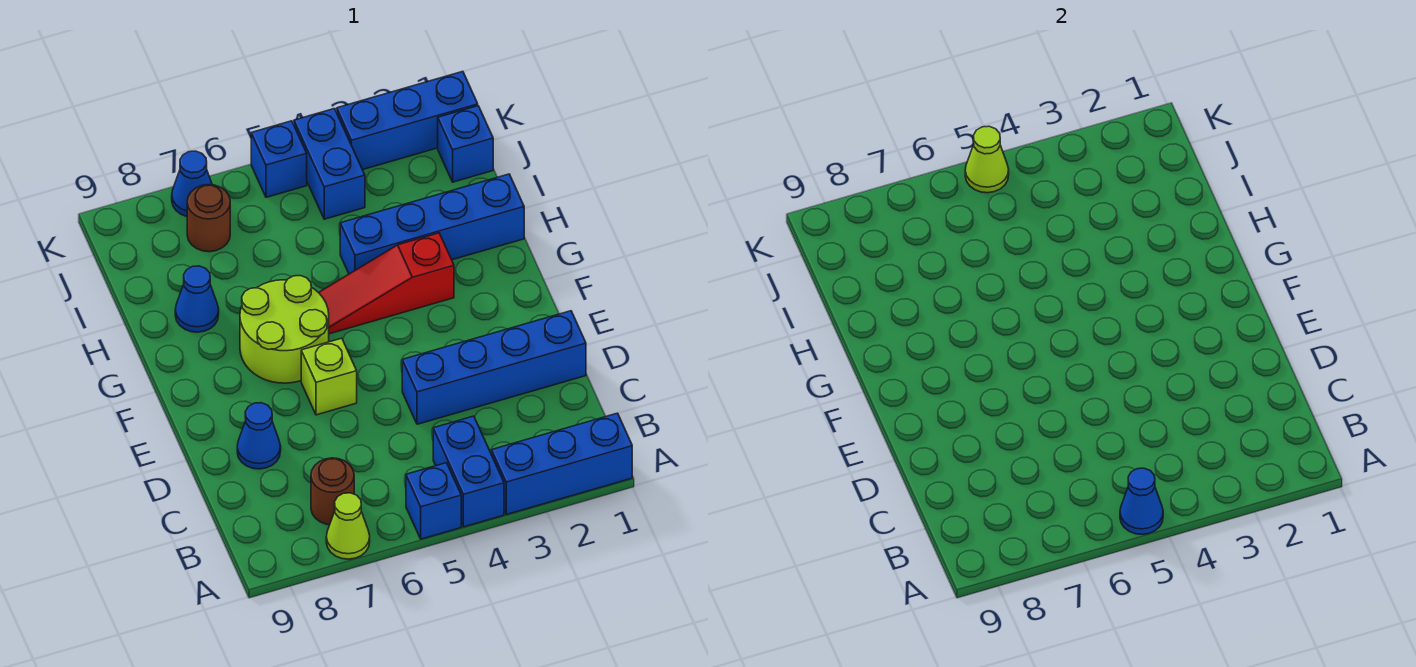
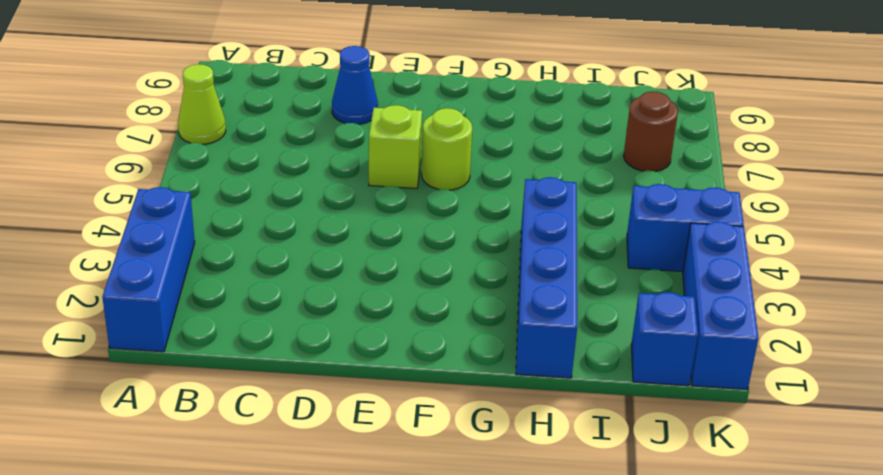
lime 1x1 round brick [422,108,472,190] -> lime 2x2 round brick [240,276,329,383]
none -> blue 1x2 brick [433,416,504,527]
none -> blue 1x1 brick [406,463,461,539]
none -> brown 1x1 round brick [311,458,354,525]

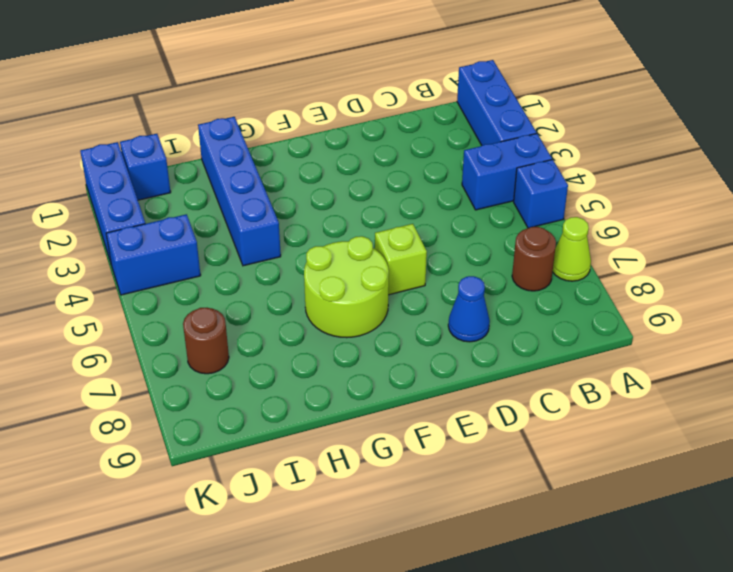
none -> blue 1x4 brick [402,311,586,424]
none -> red 1x3 slope [319,233,454,334]
none -> blue 1x1 cone [175,266,219,332]

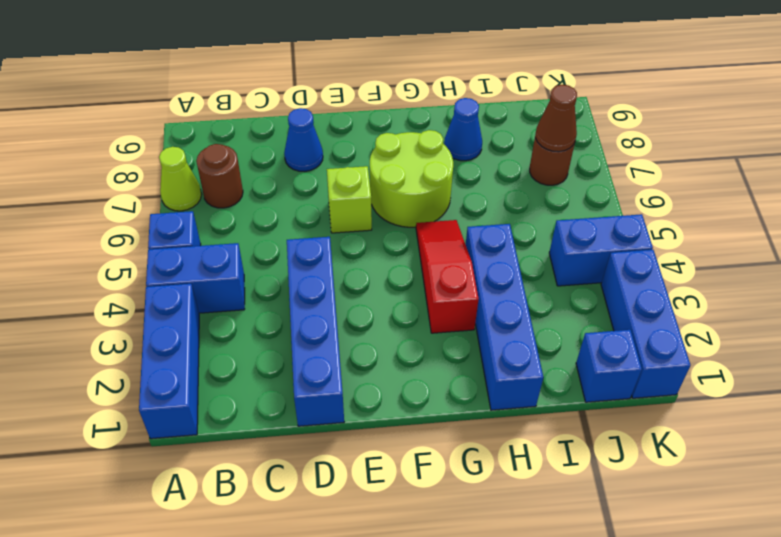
brown 1x1 cone [535,85,577,152] -> none
none -> blue 1x1 brick [251,121,307,197]
none -> blue 1x1 cone [172,151,212,216]
none -> blue 1x1 cone [1120,468,1163,535]

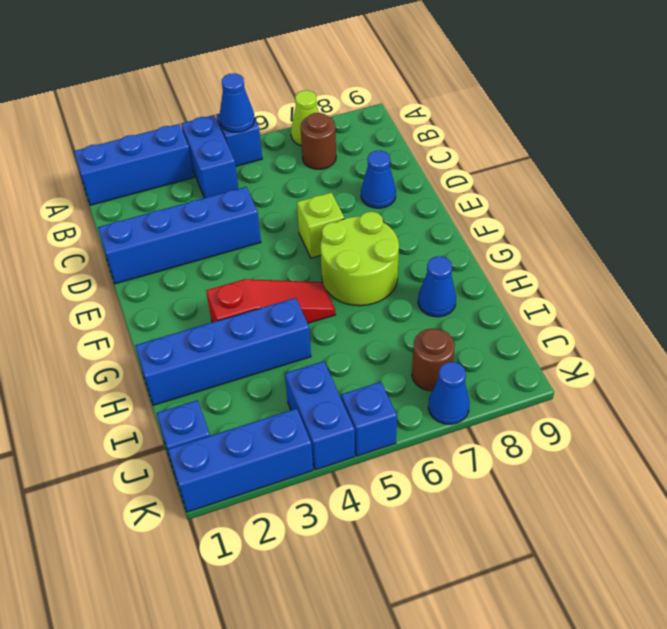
none -> lime 1x1 cone [965,126,1009,193]

